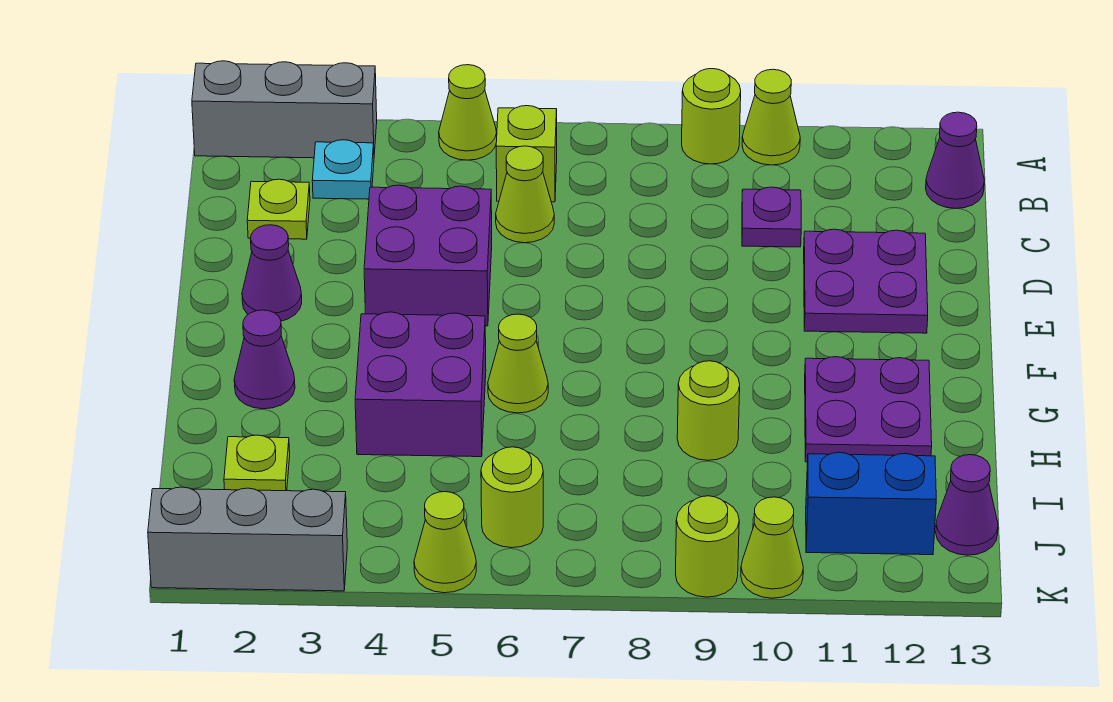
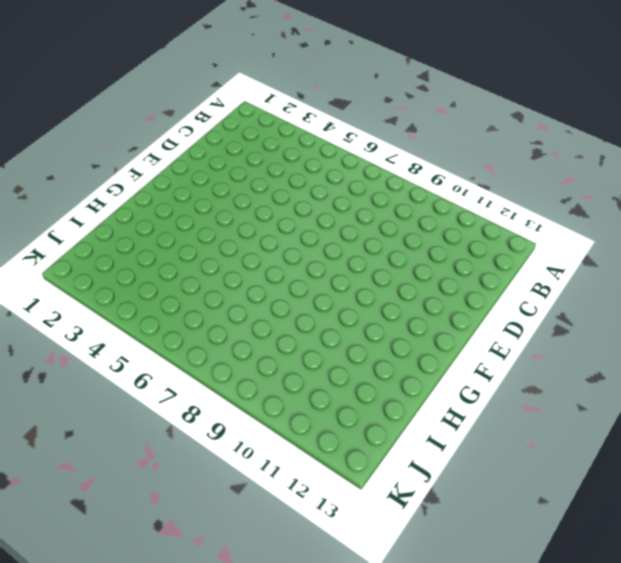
none -> grey 1x3 brick [192,61,377,158]
none -> lime 1x1 cone [439,65,497,160]
none -> lime 1x1 round brick [682,69,741,164]

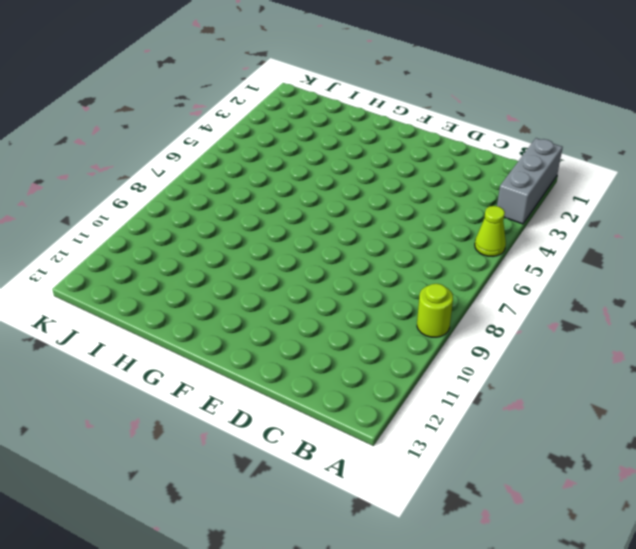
none -> lime 1x1 cone [742,69,800,165]
none -> cyan 1x1 plate [312,140,374,199]
none -> lime 1x1 brick [496,106,557,202]

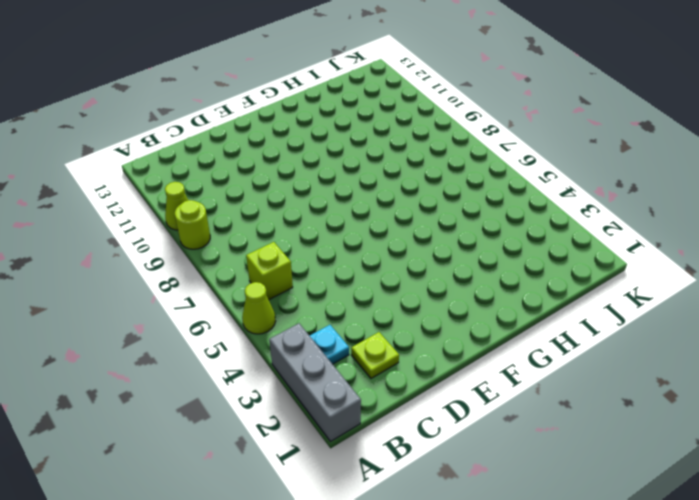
none -> purple 1x1 cone [926,112,984,209]
none -> lime 1x1 cone [496,146,554,243]
none -> purple 1x1 plate [742,187,801,247]

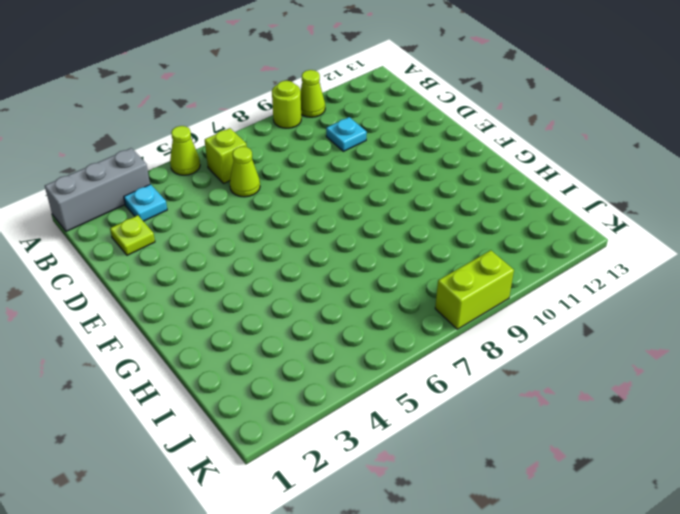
cyan 1x1 plate [326,117,367,151] -> purple 1x1 plate [742,187,801,247]
lime 1x2 brick [435,250,514,329] -> lime 1x1 round brick [676,496,739,597]
none -> purple 1x1 cone [926,112,984,209]
none -> purple 2x2 brick [364,185,492,326]
none -> purple 2x2 plate [804,229,928,333]

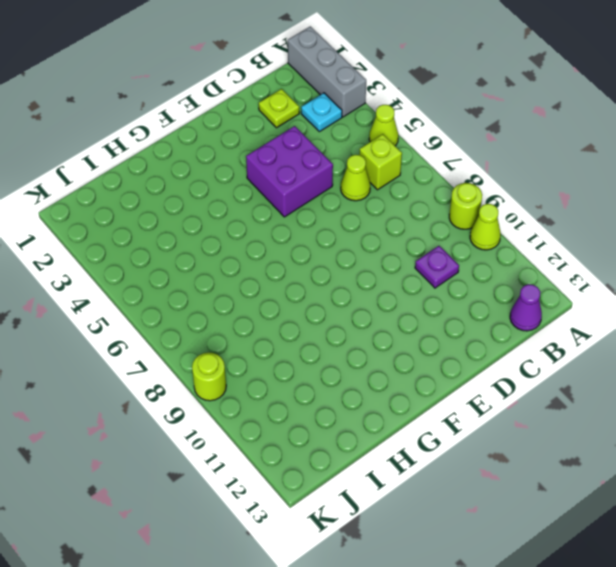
none -> purple 2x2 plate [804,229,928,333]
none -> purple 1x1 cone [242,225,302,321]
none -> purple 1x1 cone [234,310,295,409]

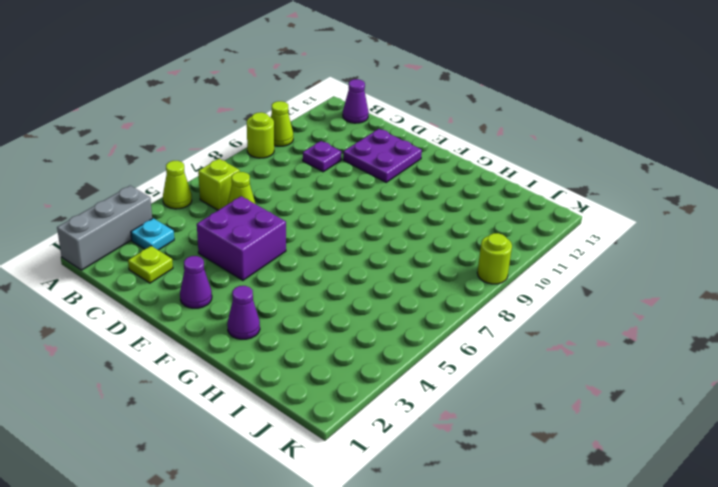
none -> purple 2x2 brick [355,312,486,457]
none -> lime 1x1 cone [488,314,548,413]
none -> purple 2x2 plate [805,357,932,462]

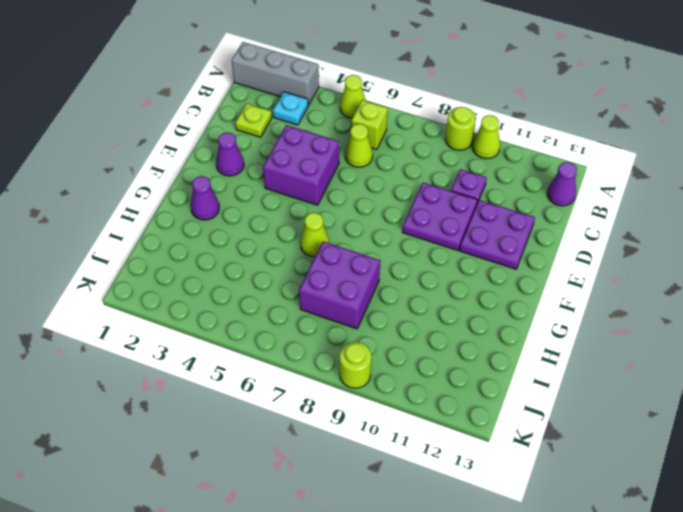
purple 2x2 plate [403,182,478,250] -> purple 2x2 plate moved to [805,357,932,462]
purple 2x2 brick [299,242,380,329] -> purple 2x2 brick moved to [355,312,486,457]
none -> lime 1x1 round brick [677,361,740,460]
none -> lime 1x1 plate [224,435,290,491]
none -> lime 1x1 round brick [481,447,543,548]

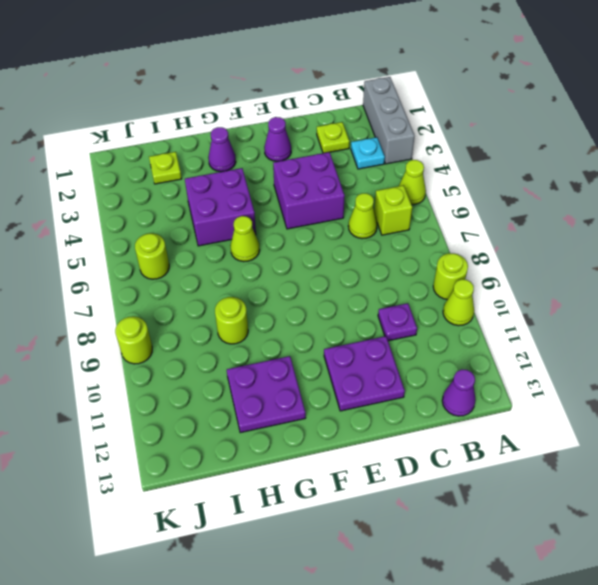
none -> blue 1x2 brick [806,452,936,555]
none -> purple 1x1 cone [936,455,998,555]
none -> grey 1x3 brick [148,487,347,591]

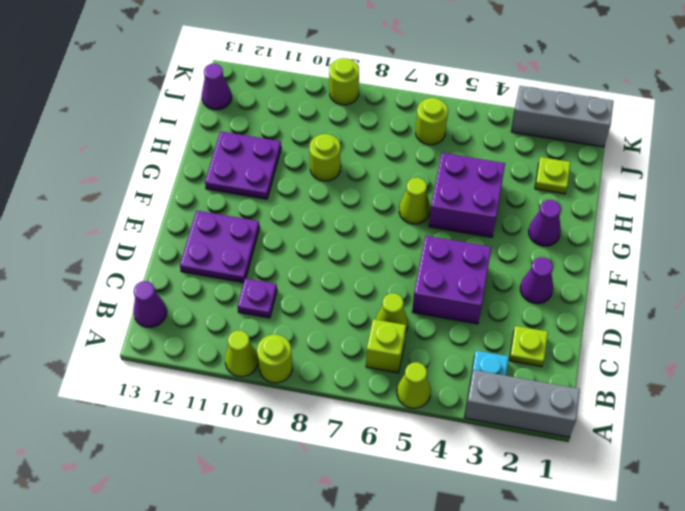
none -> blue 1x2 brick [806,452,936,555]
none -> lime 1x1 cone [414,492,476,593]
none -> lime 1x1 cone [741,497,803,598]

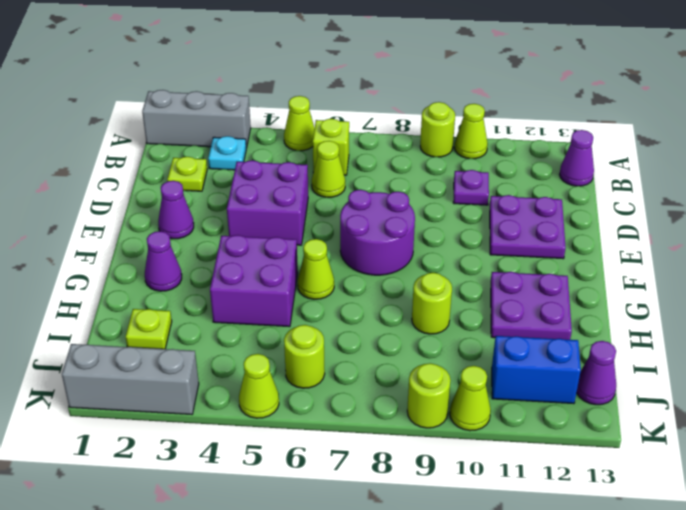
purple 2x2 round brick [340,190,415,275] -> none

